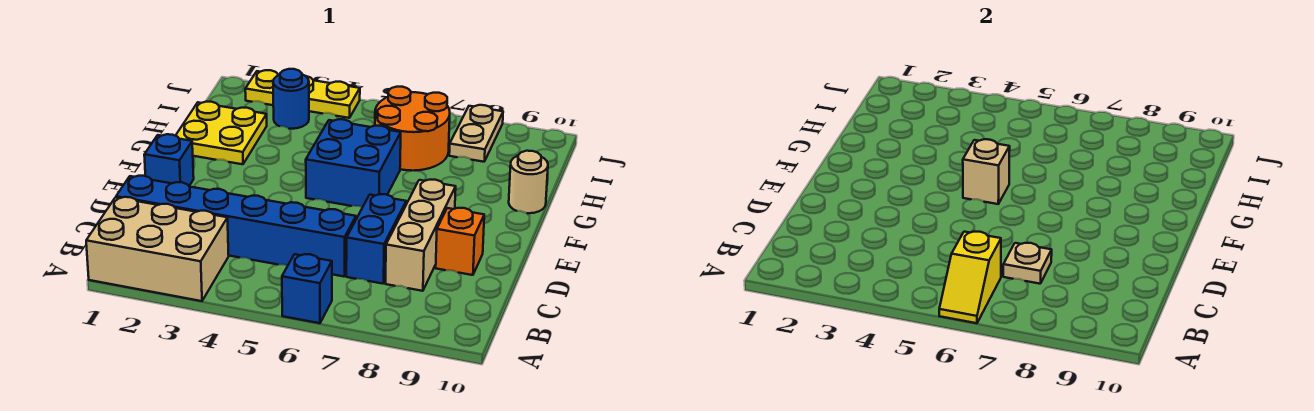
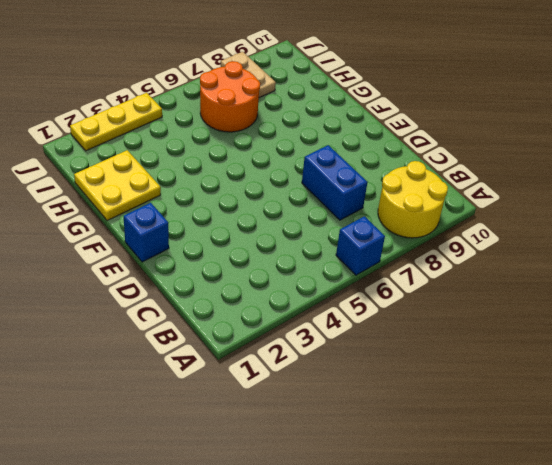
yellow 2x2 round brick [378,161,448,238] -> none
none -> tan 2x3 brick [86,197,229,301]
none -> blue 1x6 brick [116,176,356,276]
none -> tan 1x3 brick [385,180,456,291]

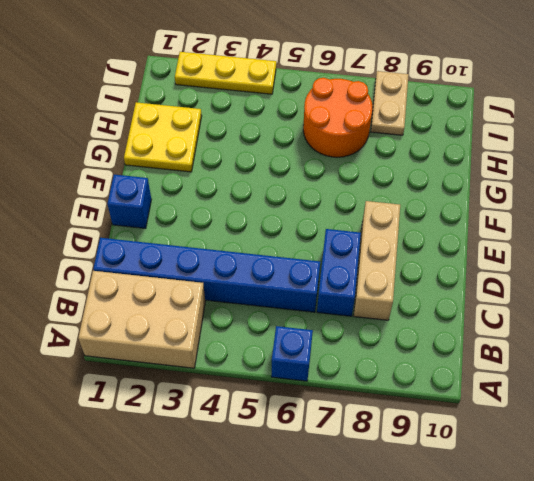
none -> orange 1x1 brick [436,208,484,275]
none -> blue 2x2 brick [306,119,401,207]
none -> tan 1x1 round brick [509,151,548,213]

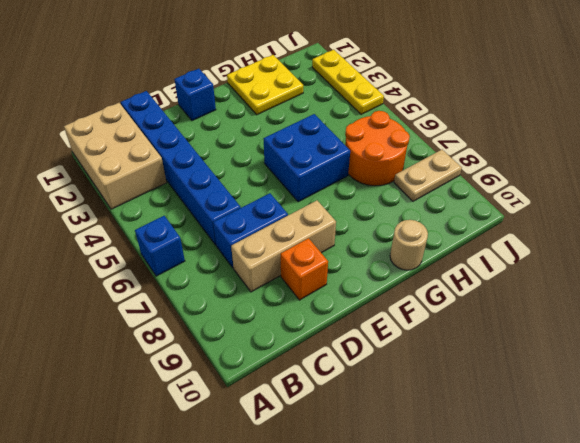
none -> blue 1x1 round brick [273,69,309,129]
none -> yellow 1x2 slope [939,232,1001,323]
none -> tan 1x1 plate [1003,243,1052,284]

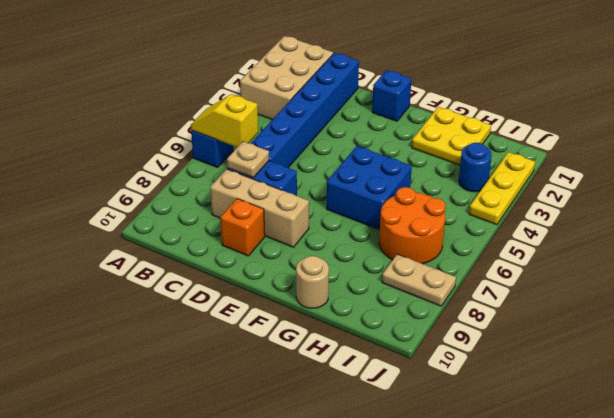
none -> tan 1x1 brick [963,139,1010,204]

